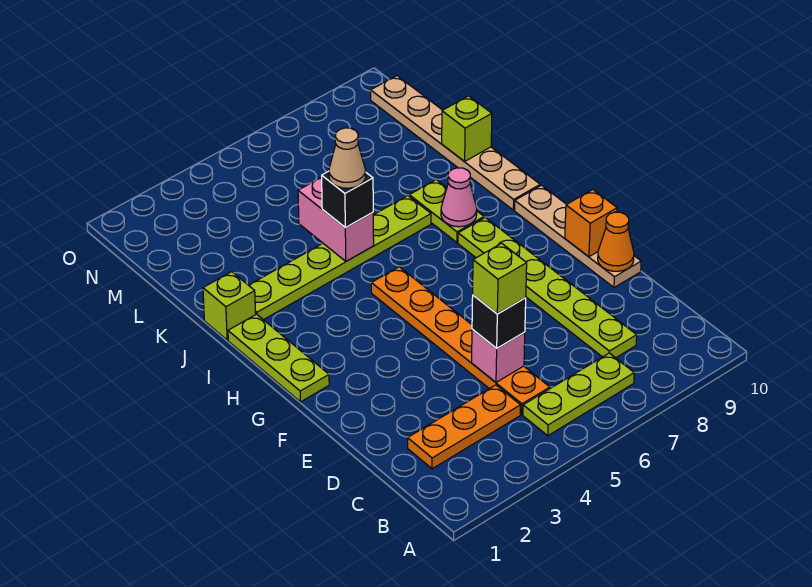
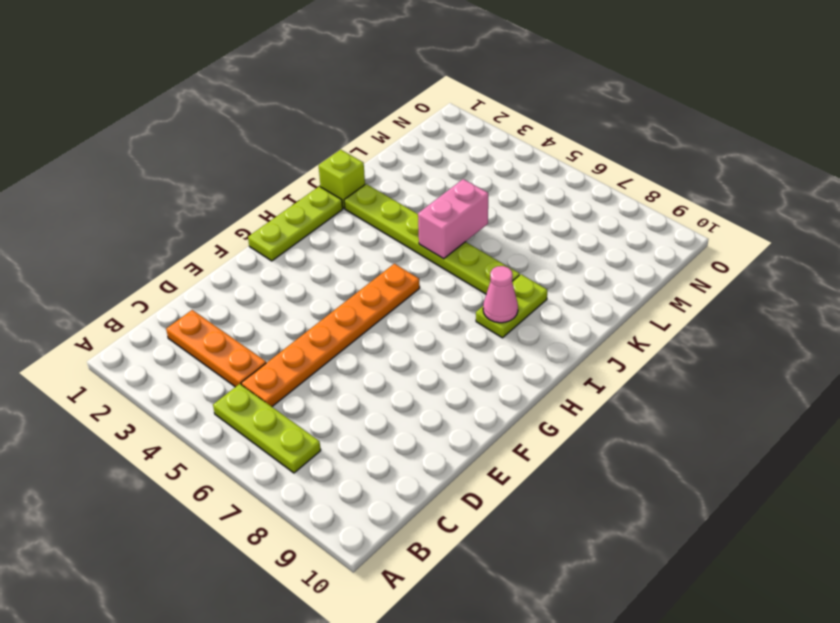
none -> lime 1x6 plate [458,218,637,358]
none -> tan 1x4 plate [515,185,641,287]
none -> tan 1x6 plate [371,76,540,210]

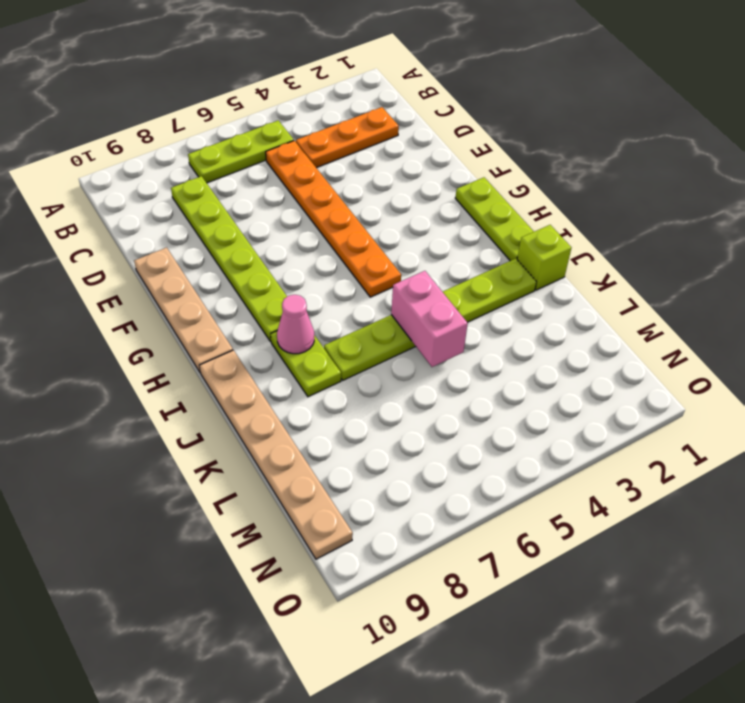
none -> pink 1x1 brick [472,330,525,382]
none -> orange 1x1 cone [598,212,634,271]
none -> orange 1x1 brick [565,190,617,257]

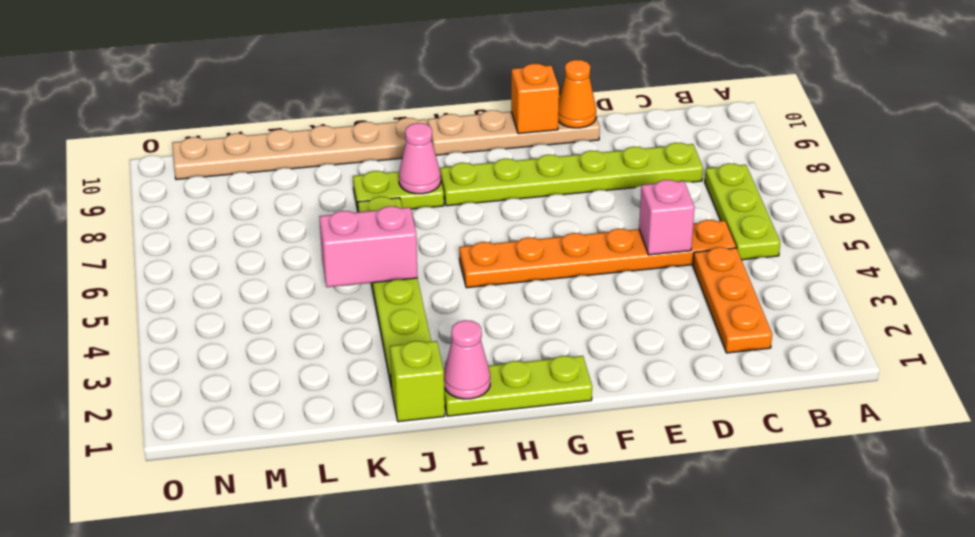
pink 1x1 cone [444,320,490,399] -> none
none -> lime 1x1 brick [442,96,492,162]
none -> black 1x1 brick [472,295,526,348]
none -> black 1x1 brick [322,171,373,228]

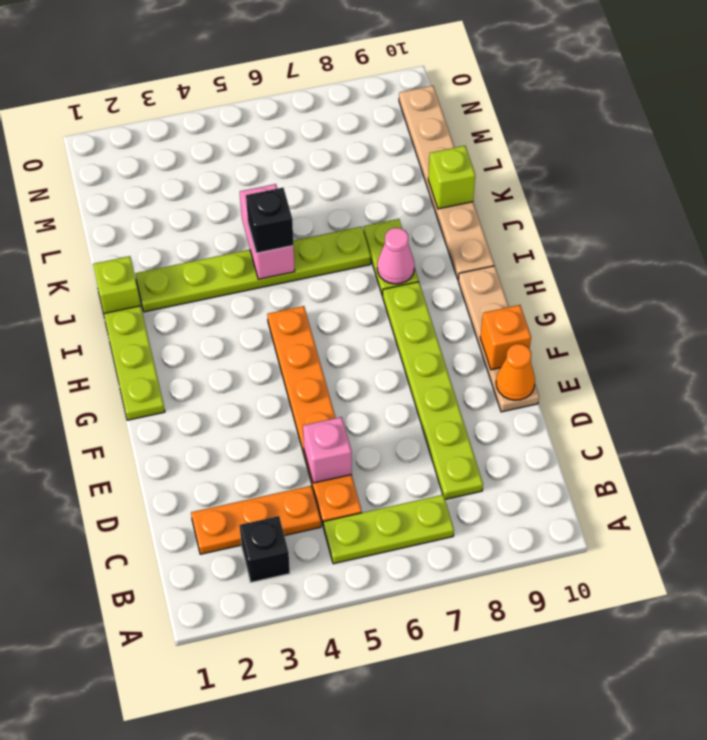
black 1x1 brick [239,516,290,582] -> black 1x1 brick moved to [472,295,526,348]
none -> lime 1x1 brick [473,243,527,314]
none -> tan 1x1 cone [329,128,366,188]

